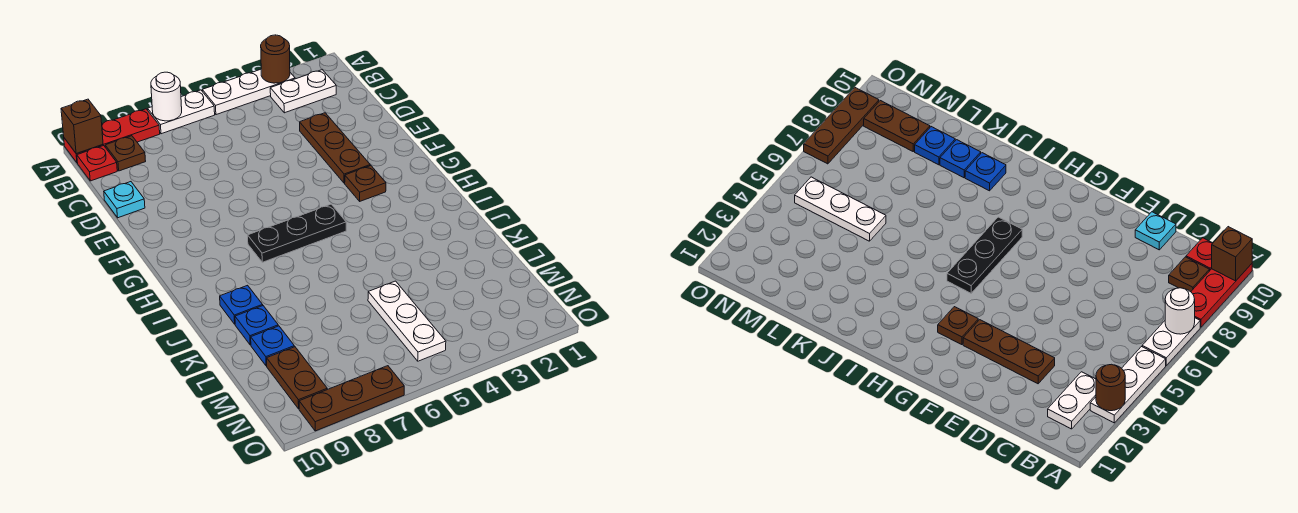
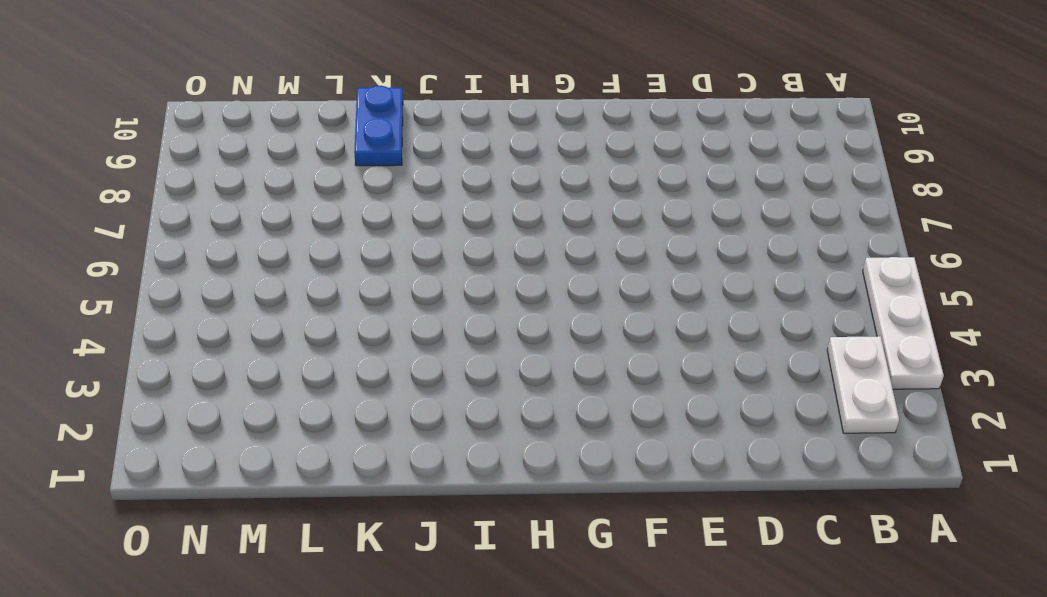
blue 1x2 plate [354,86,403,166] -> blue 1x1 plate [235,306,278,345]
none -> white 1x2 plate [148,90,215,134]
none -> red 1x3 plate [64,109,160,162]
none -> brown 1x1 plate [105,136,146,171]

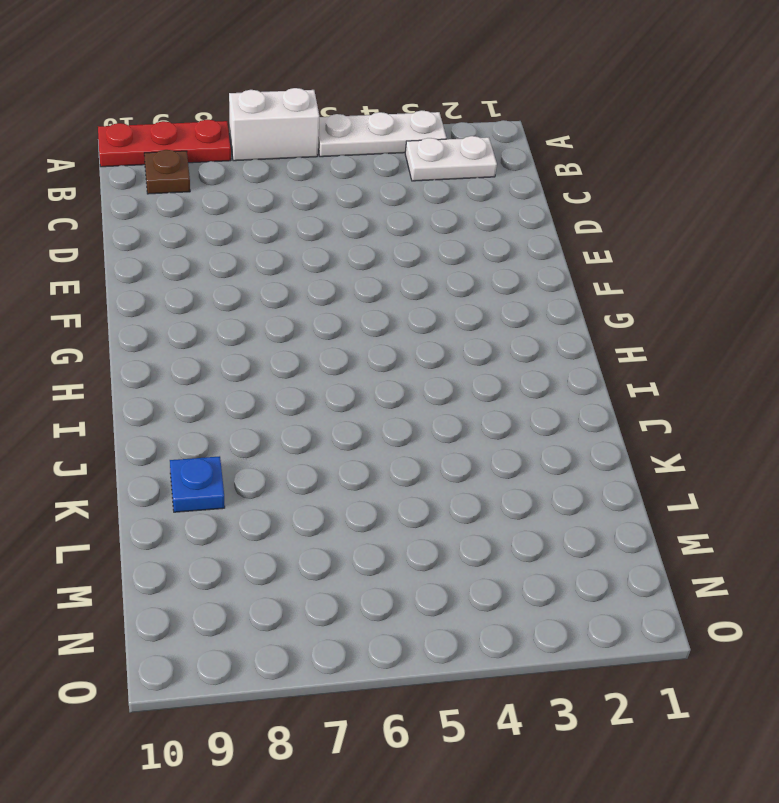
white 1x2 brick [229,88,319,161] -> white 1x2 plate [148,90,215,134]
none -> red 1x1 plate [77,146,117,181]
none -> brown 1x3 plate [300,113,370,183]
none -> cyan 1x1 plate [104,182,145,218]

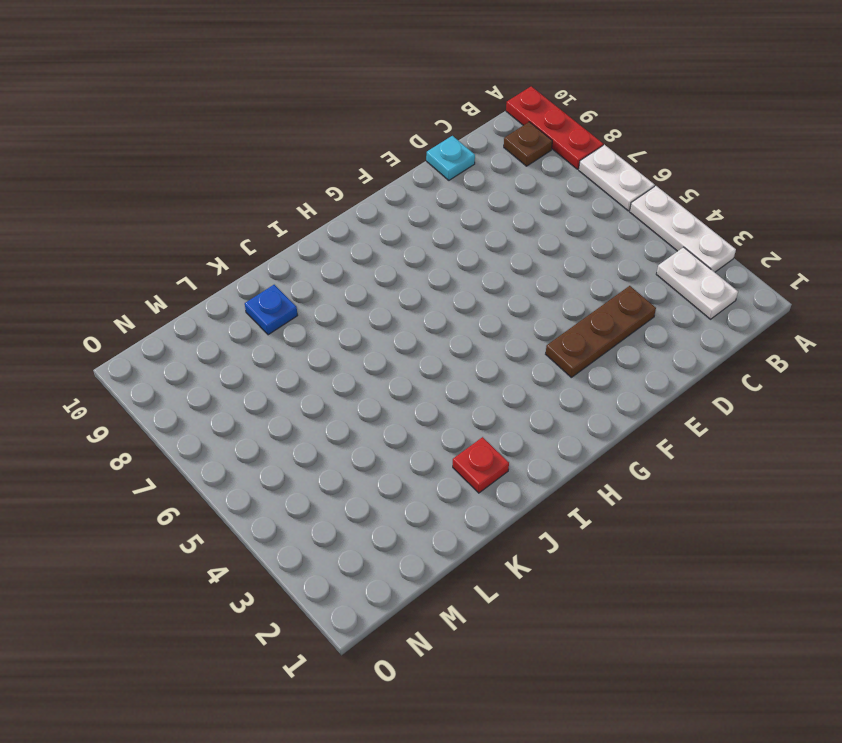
red 1x1 plate [453,437,509,493] -> red 1x1 plate moved to [77,146,117,181]
none -> brown 1x1 plate [345,166,386,201]
none -> black 1x3 plate [248,204,346,262]
none -> blue 1x1 plate [220,285,263,324]

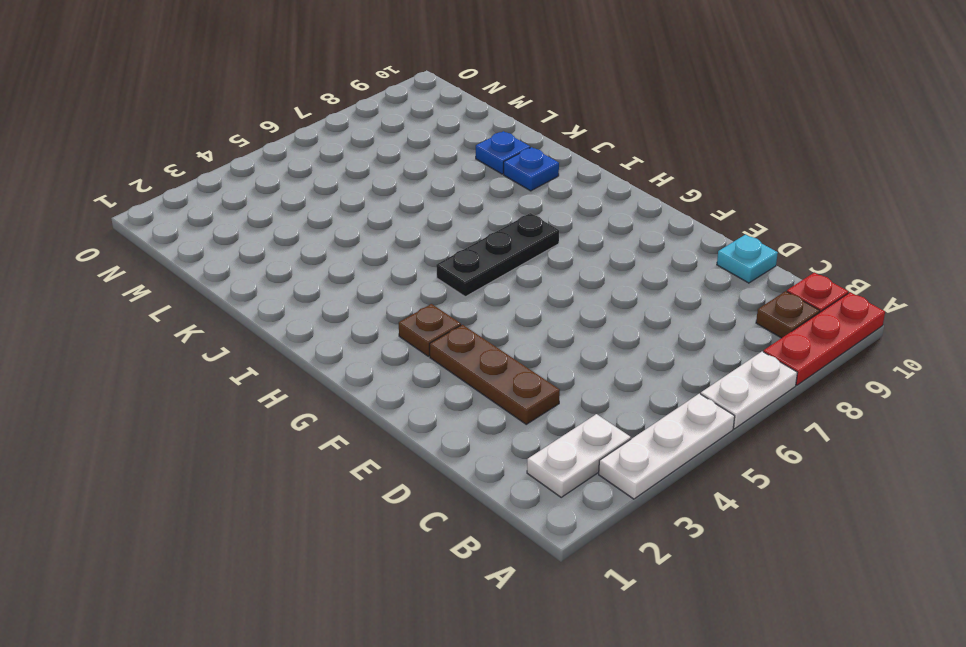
none -> white 1x3 plate [368,281,446,361]
none -> blue 1x1 plate [251,326,294,366]
none -> brown 1x2 plate [267,347,327,409]

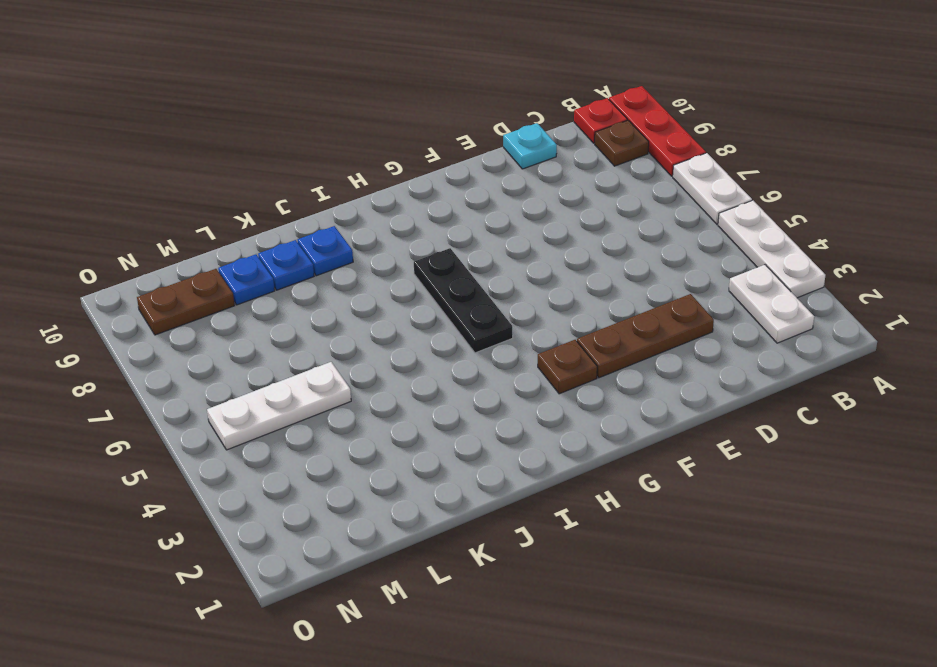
none -> brown 1x3 plate [299,366,404,431]
none -> brown 1x1 round brick [261,35,290,83]
none -> white 1x1 round brick [151,72,182,121]

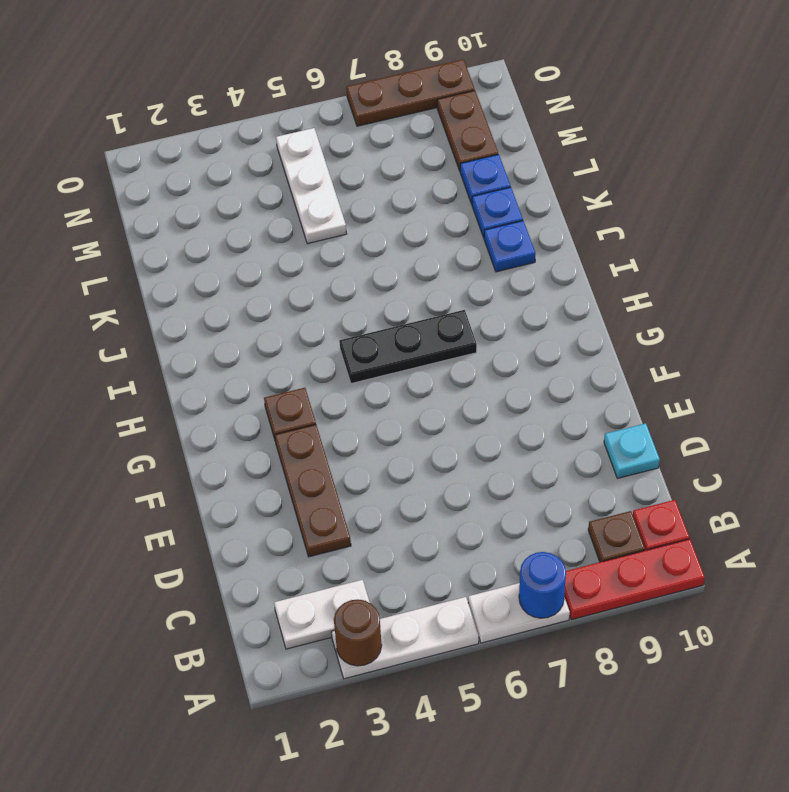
blue 1x1 round brick [519,552,566,618] -> white 1x1 round brick [151,72,182,121]
none -> brown 1x1 brick [61,99,103,154]

